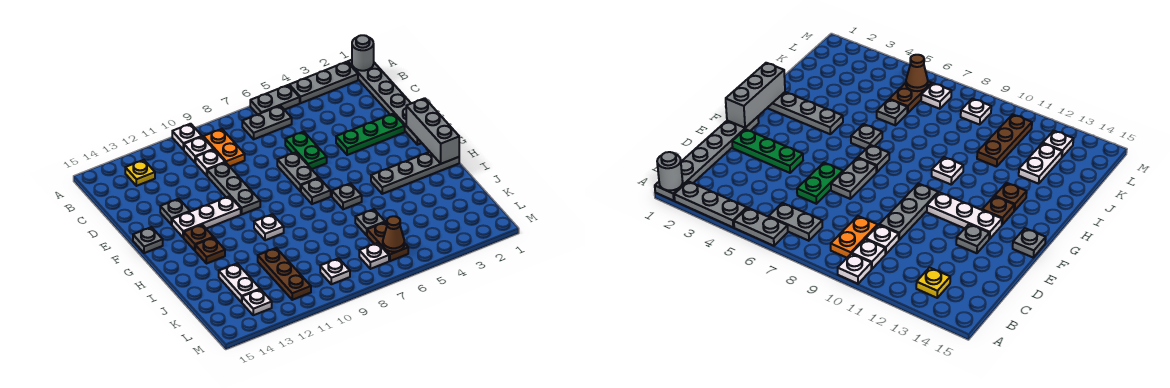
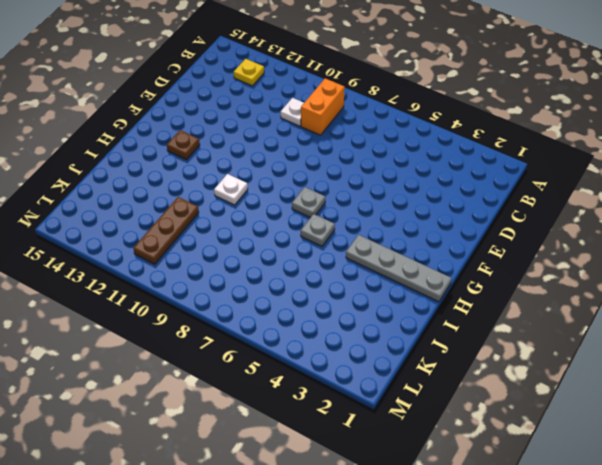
orange 1x2 brick [301,79,345,135] -> orange 1x2 plate [203,129,245,166]
none -> grey 1x6 plate [348,60,421,145]
none -> grey 1x3 plate [289,62,358,103]
none -> grey 1x2 plate [250,85,300,115]
none -> white 1x1 plate [172,124,202,150]

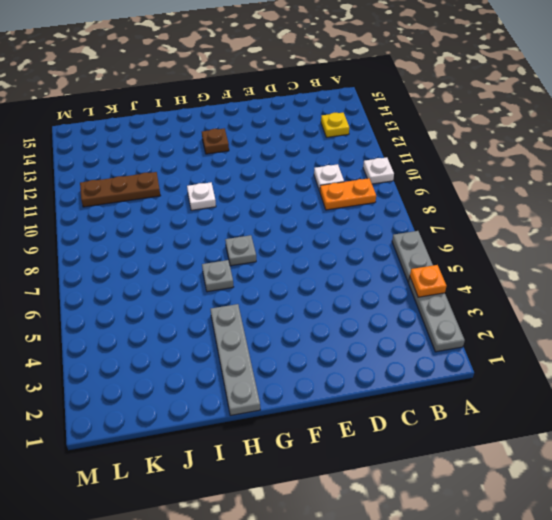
orange 1x1 plate [410,265,446,297] -> none
none -> grey 1x6 plate [348,60,421,145]
none -> grey 1x2 plate [242,106,292,139]
none -> white 1x1 plate [184,137,214,163]
none -> green 1x2 plate [285,132,327,169]

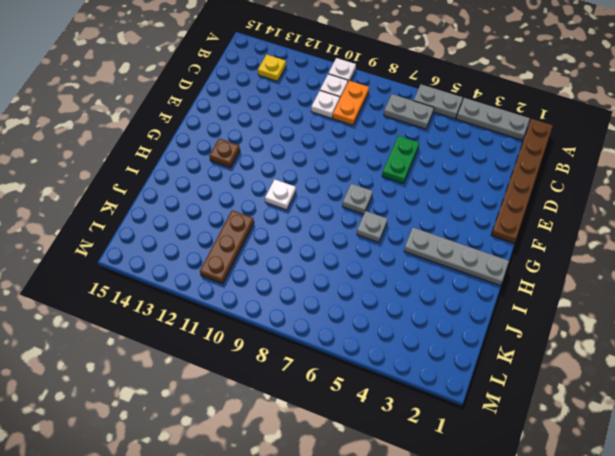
brown 1x6 plate [491,119,553,243] -> grey 1x6 plate [348,60,421,145]
none -> grey 1x3 plate [207,162,260,214]
none -> green 1x3 plate [336,114,405,155]
none -> grey 1x2 plate [277,152,319,191]
none -> grey 1x1 plate [160,199,190,225]

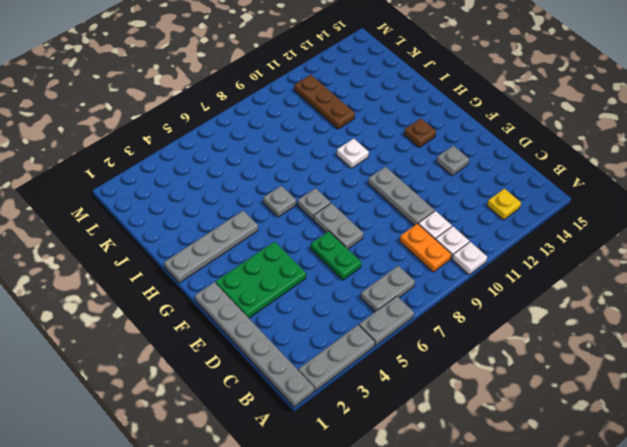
green 2x3 plate [216,242,306,318] -> green 1x3 plate [336,114,405,155]
none -> white 1x3 plate [172,196,241,238]
none -> grey 1x1 plate [133,227,163,253]
none -> brown 1x1 plate [195,237,225,264]
none -> grey 1x1 plate [355,209,385,235]

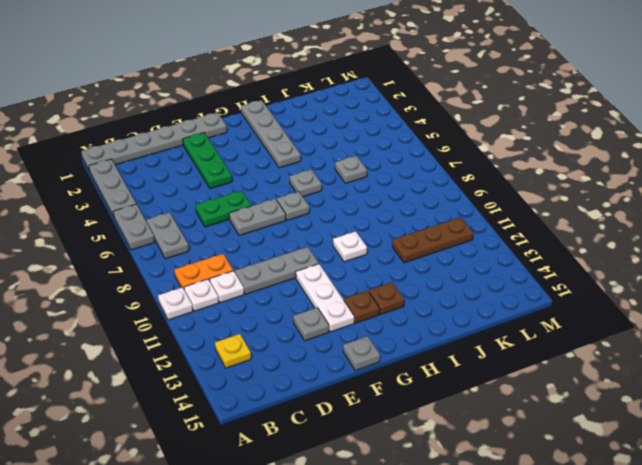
none -> white 1x2 plate [219,264,260,302]
none -> brown 1x2 plate [367,222,408,261]
none -> white 1x1 plate [359,243,389,269]
none -> white 1x1 plate [320,258,350,284]

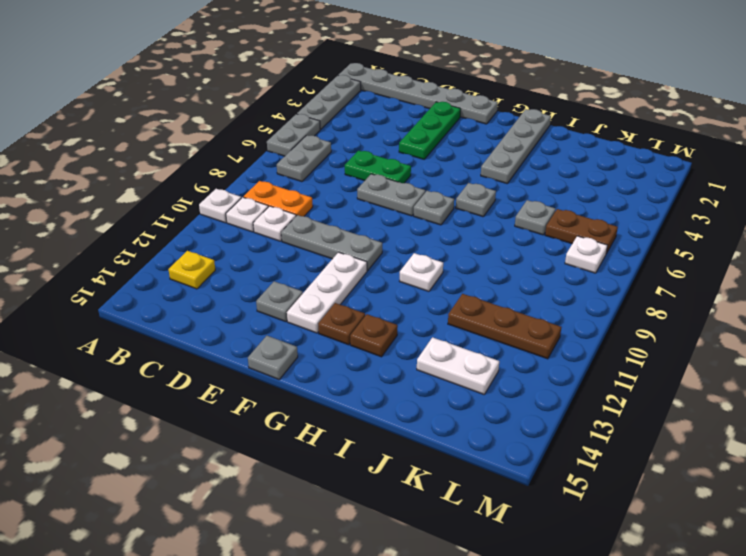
none -> white 1x1 plate [320,258,350,284]
none -> white 1x1 plate [242,289,272,315]
none -> grey 1x1 round brick [352,35,374,71]
none -> grey 1x3 brick [406,98,459,164]

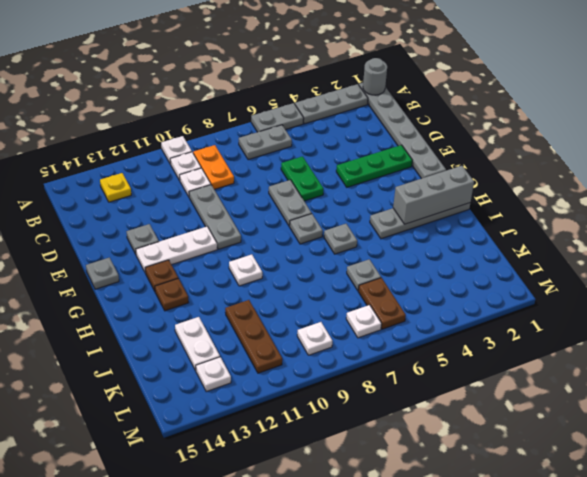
grey 1x3 brick [393,166,474,224] -> grey 1x3 brick turned to [406,98,459,164]
none -> brown 1x1 cone [383,216,404,252]

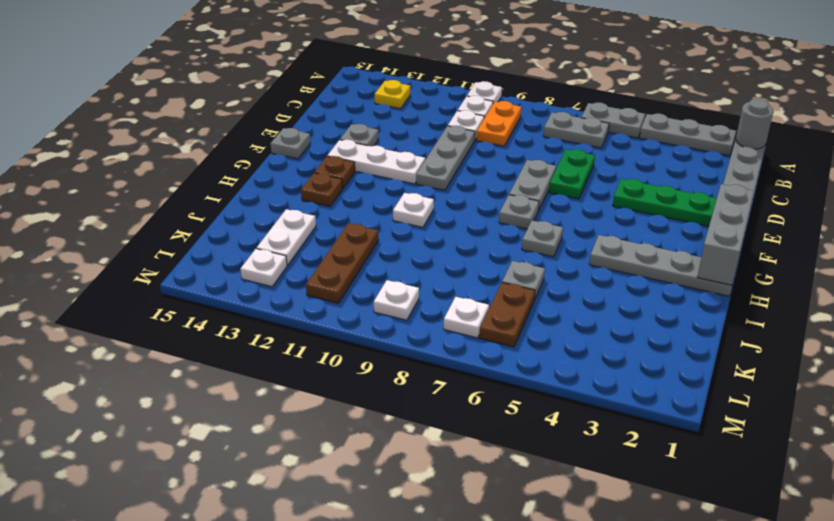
none -> brown 1x1 cone [383,216,404,252]

